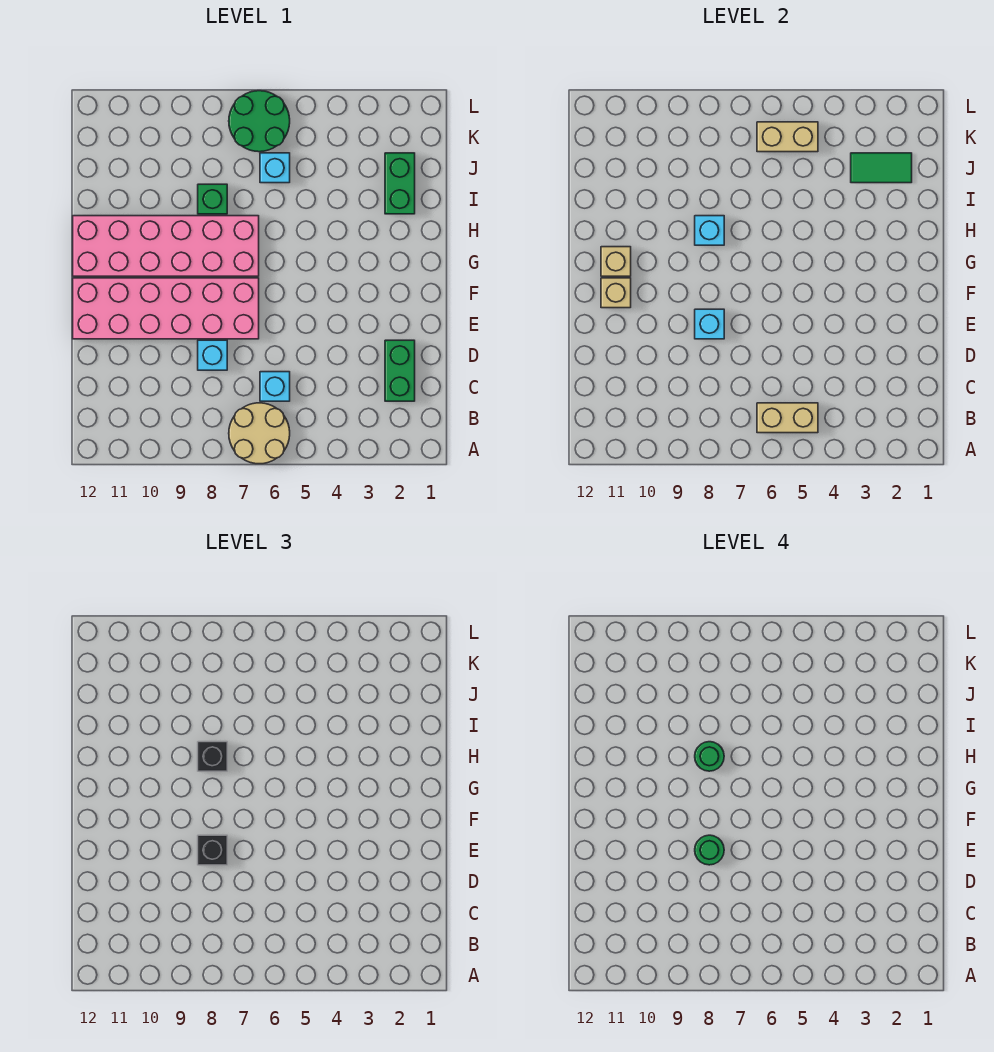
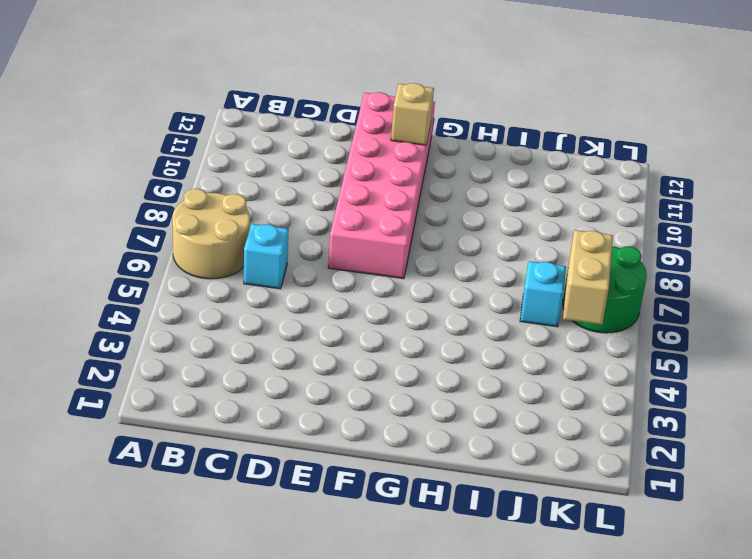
none -> green 1x2 brick [385,340,415,401]
none -> cyan 1x1 brick [198,340,227,370]
none -> pink 2x6 brick [73,216,259,276]

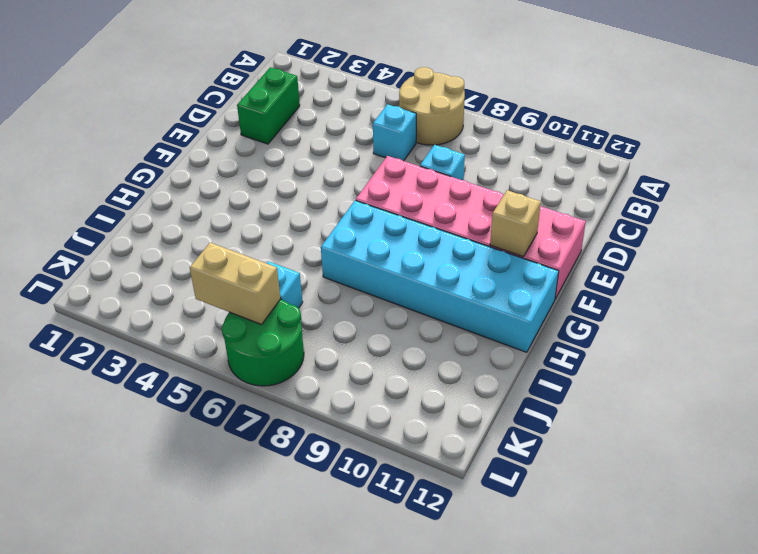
cyan 2x6 brick [321,200,559,352] -> pink 2x6 brick [73,216,259,276]
none -> green 1x2 brick [385,153,415,214]
none -> green 1x1 brick [198,184,227,214]
none -> tan 1x2 brick [757,403,818,433]

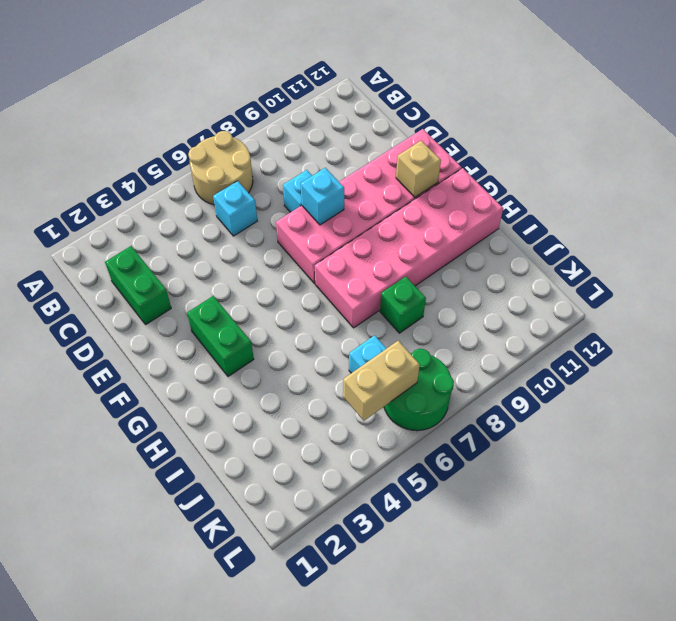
green 1x2 brick [187,296,254,377] -> green 1x2 brick moved to [385,153,415,214]
none -> tan 1x2 brick [757,403,818,433]
none -> tan 1x1 brick [601,247,631,276]
none -> cyan 1x1 brick [695,216,724,245]

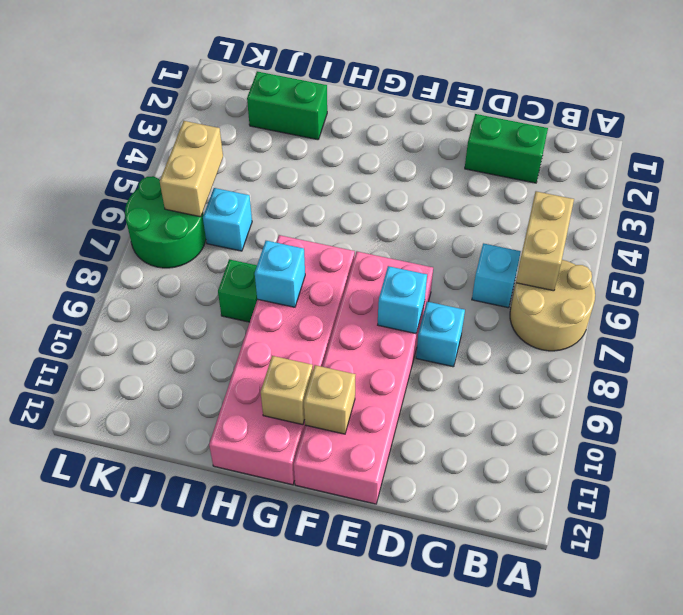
none -> green 1x2 tile [851,153,912,183]
none -> black 1x1 brick [198,835,227,865]
none -> black 1x1 brick [198,742,227,771]

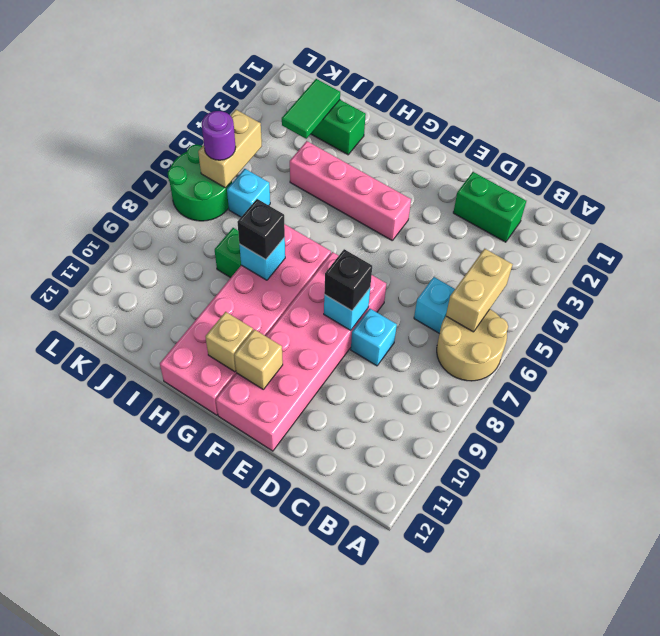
pink 1x4 brick [290,141,411,240] -> none
purple 1x1 round brick [202,111,236,160] -> none
none -> green 1x1 round brick [695,835,724,865]
none -> green 1x1 round brick [695,742,724,771]

